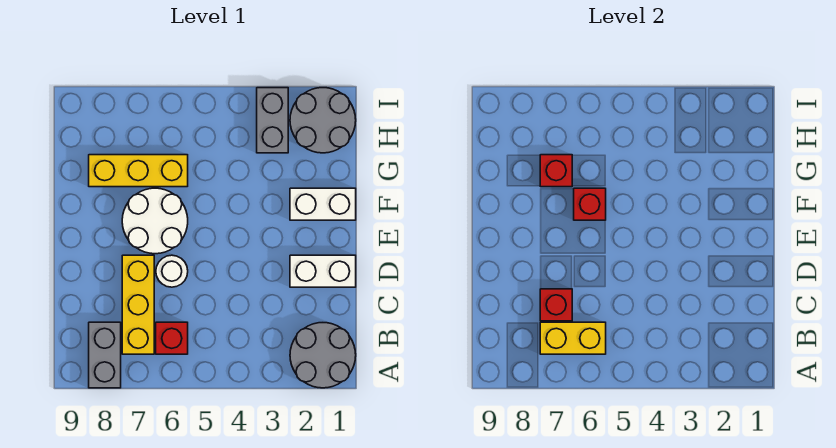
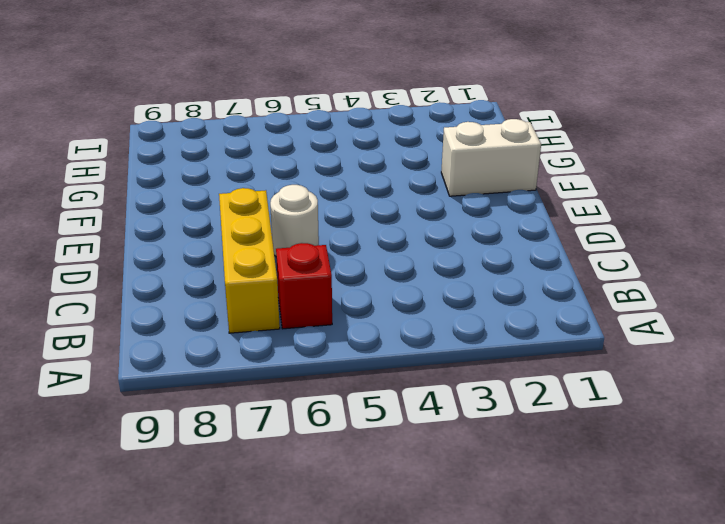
none -> grey 2x2 round brick [290,323,356,388]
none -> grey 1x2 brick [89,322,121,388]
none -> white 1x2 brick [290,255,356,287]

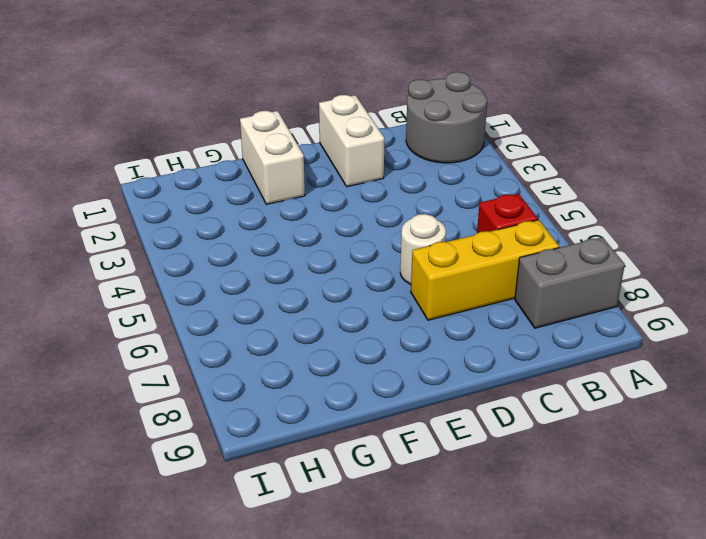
none -> white 2x2 round brick [122,188,188,254]
none -> yellow 1x3 brick [89,155,188,187]
none -> grey 2x2 round brick [290,88,356,153]

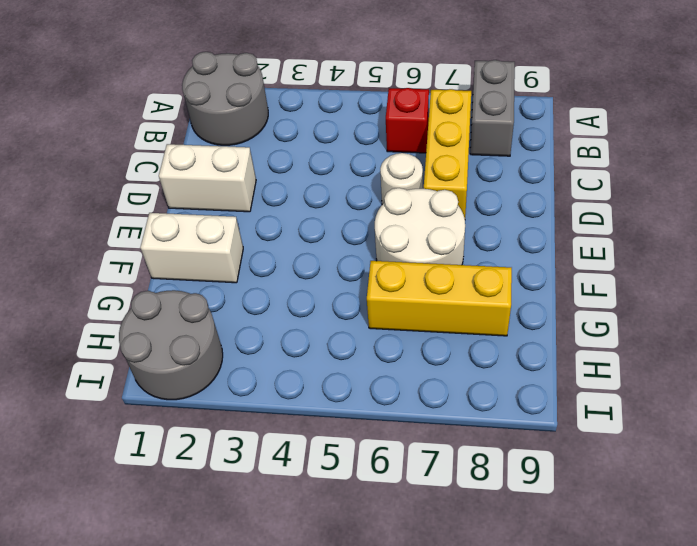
none -> grey 1x2 brick [257,88,288,153]
none -> yellow 1x2 brick [540,322,606,354]
none -> red 1x1 brick [540,289,572,321]

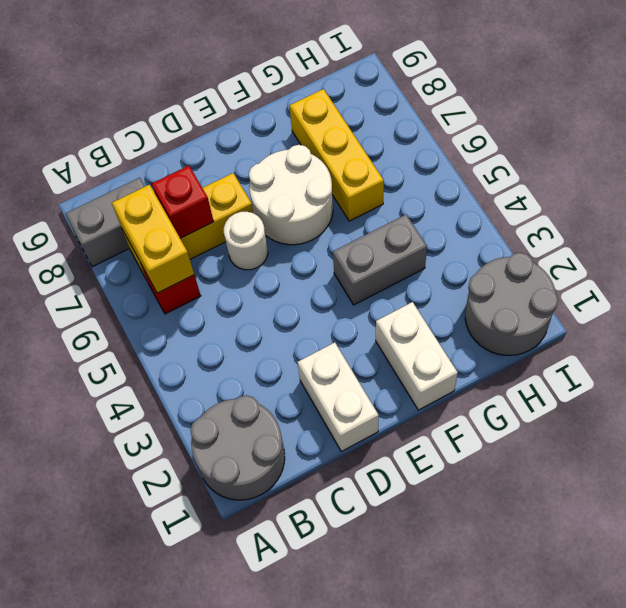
grey 1x2 brick [333,215,427,305] -> grey 1x2 brick moved to [257,88,288,153]
none -> red 1x1 brick [574,188,606,220]
none -> red 1x1 brick [540,155,572,187]

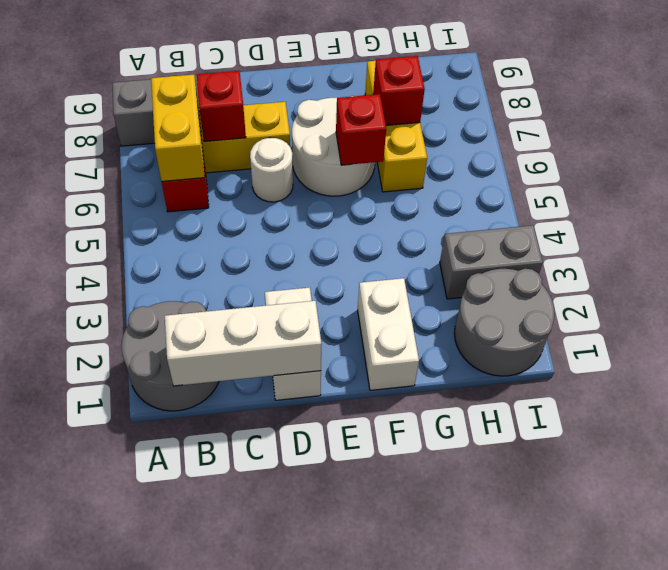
white 1x3 brick [165,301,321,386] -> none

